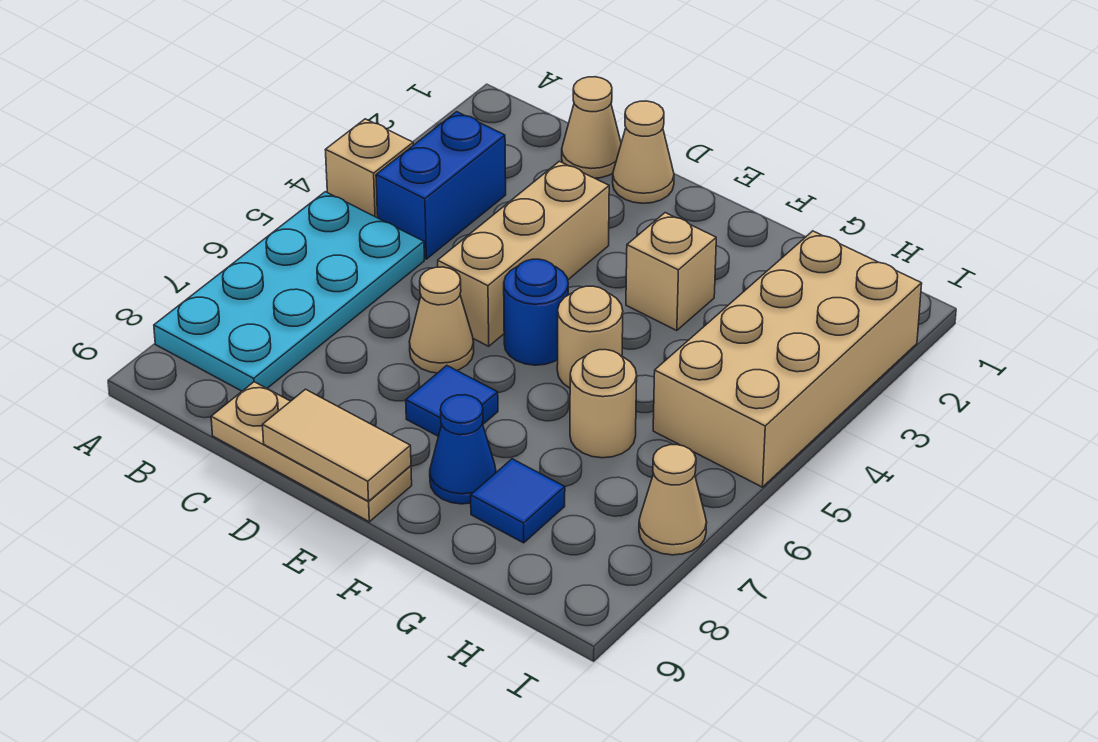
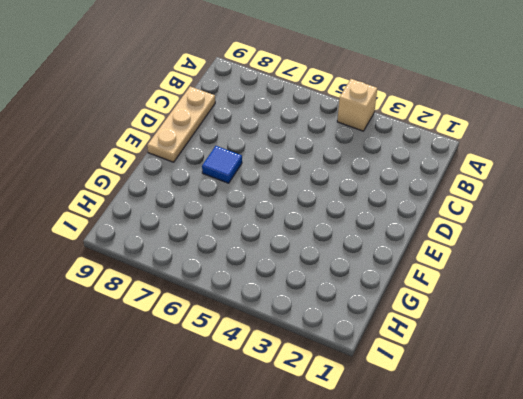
none -> cyan 2x4 plate [154,192,424,391]
none -> blue 1x2 brick [376,112,506,259]
none -> tan 1x1 cone [562,77,621,178]

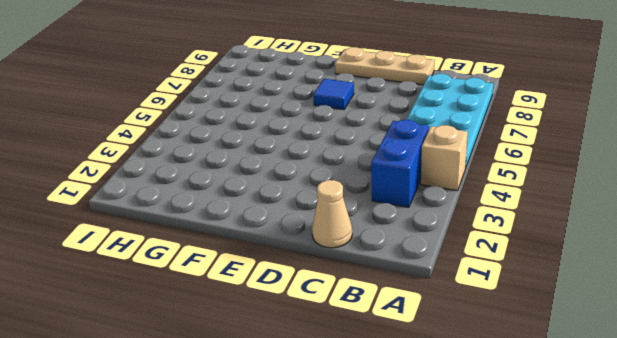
none -> tan 1x1 cone [613,101,674,203]
none -> tan 1x3 brick [438,161,609,346]
none -> tan 1x1 cone [409,267,474,373]

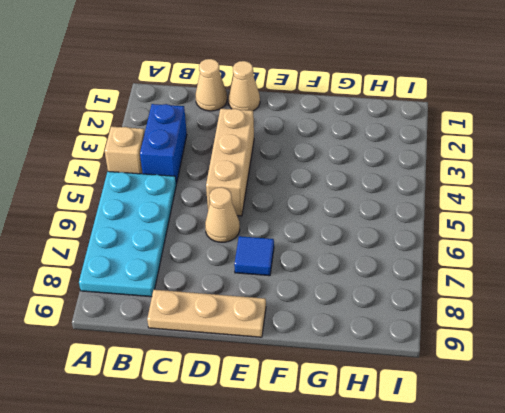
none -> blue 1x1 round brick [504,259,568,365]
none -> tan 1x1 brick [626,213,716,331]
none -> tan 1x1 round brick [557,286,623,388]

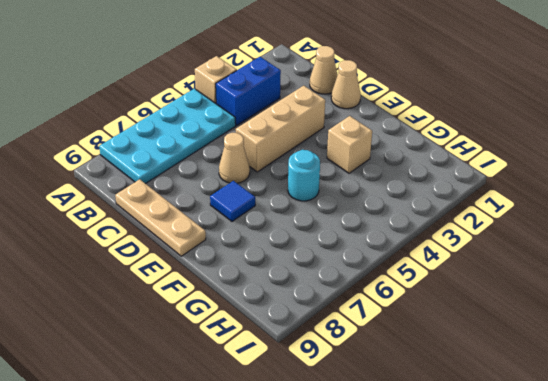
cyan 1x1 round brick [288,150,320,201] -> tan 1x1 round brick [557,286,623,388]
none -> blue 1x1 round brick [504,259,568,365]
none -> blue 1x1 cone [430,395,496,504]
none -> tan 1x1 round brick [570,350,637,458]

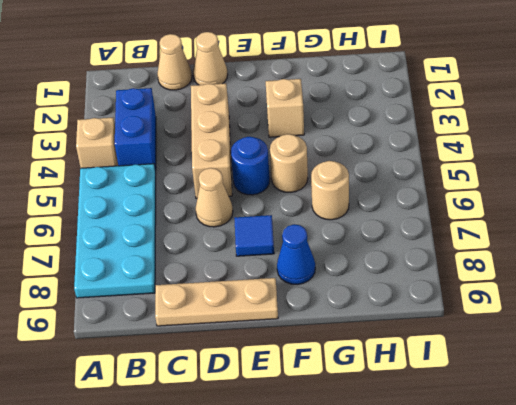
none -> blue 1x1 tile [471,459,565,543]
none -> tan 2x4 brick [653,231,922,487]
none -> tan 1x1 cone [639,445,707,555]

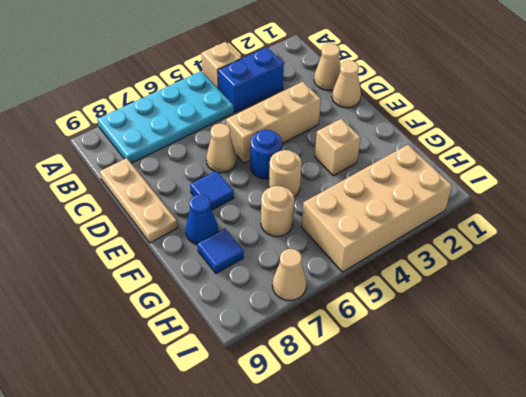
none -> tan 1x2 tile [262,389,411,501]

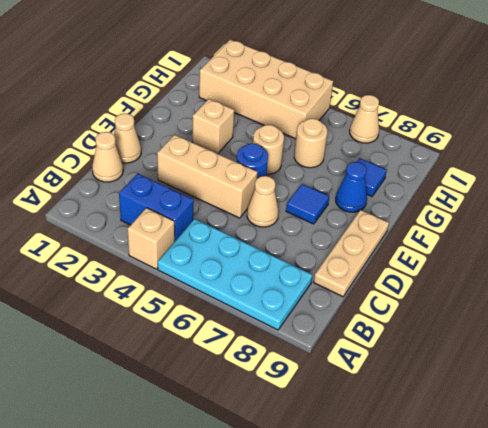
none -> tan 1x2 tile [262,389,411,501]

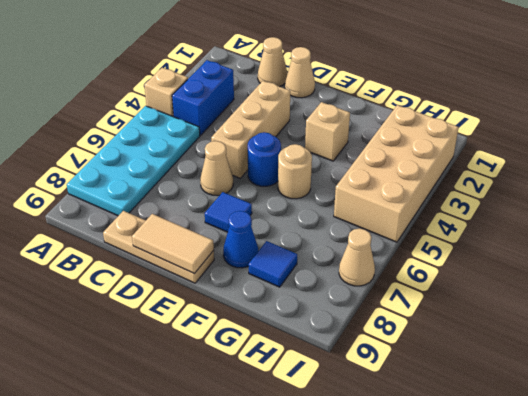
none -> tan 1x1 round brick [570,350,637,458]

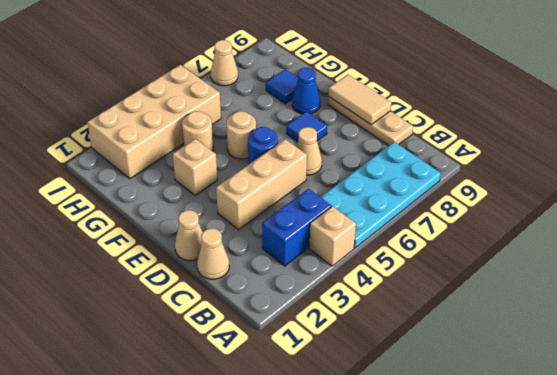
tan 1x1 round brick [182,111,213,151] -> tan 1x1 round brick moved to [570,350,637,458]

